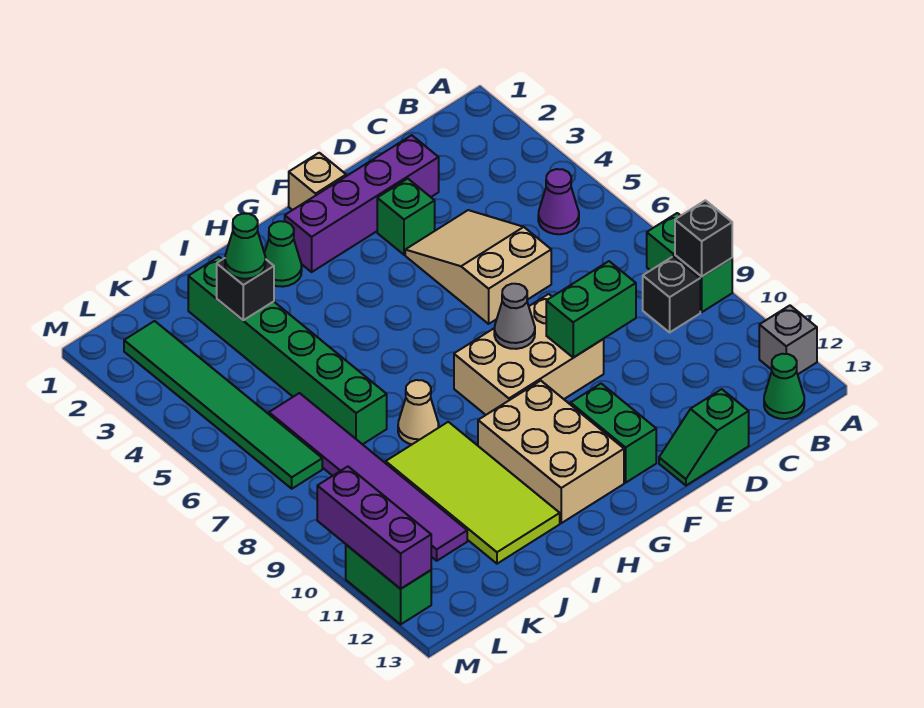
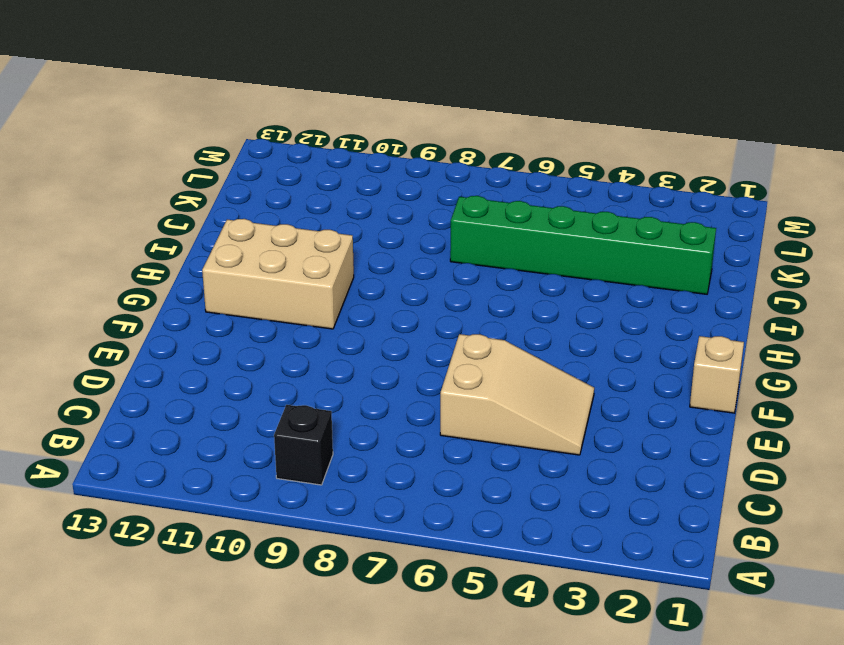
none -> green 1x2 brick [647,213,732,312]
none -> grey 1x1 brick [759,306,817,374]
none -> purple 1x1 cone [538,169,579,234]

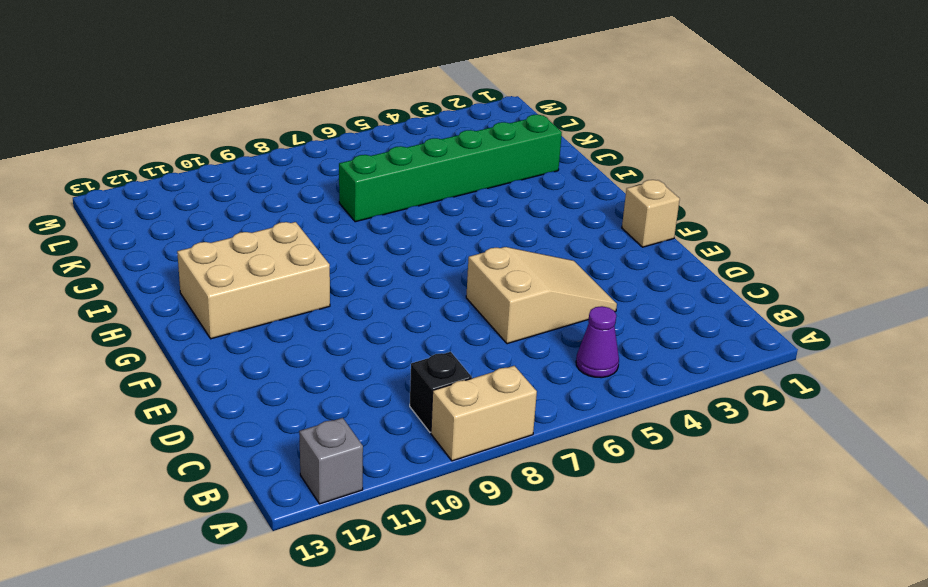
tan 1x2 brick [431,366,537,461] -> green 1x2 brick [647,213,732,312]
none -> green 1x1 cone [764,354,804,419]
none -> purple 1x4 brick [285,135,439,272]
none -> green 1x2 slope [659,389,749,485]

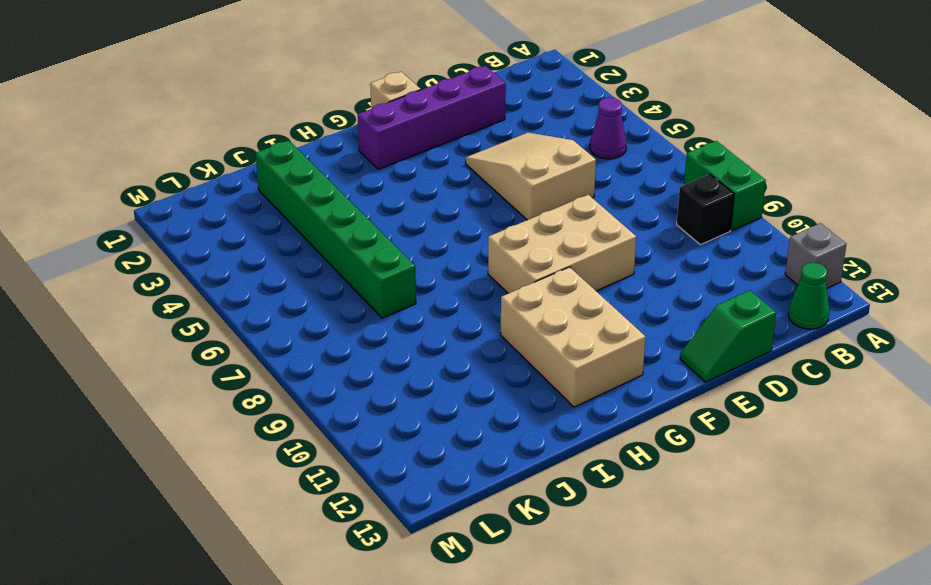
none -> green 1x1 brick [377,179,435,255]
none -> green 1x2 brick [571,384,656,483]
none -> green 1x1 cone [264,221,302,287]

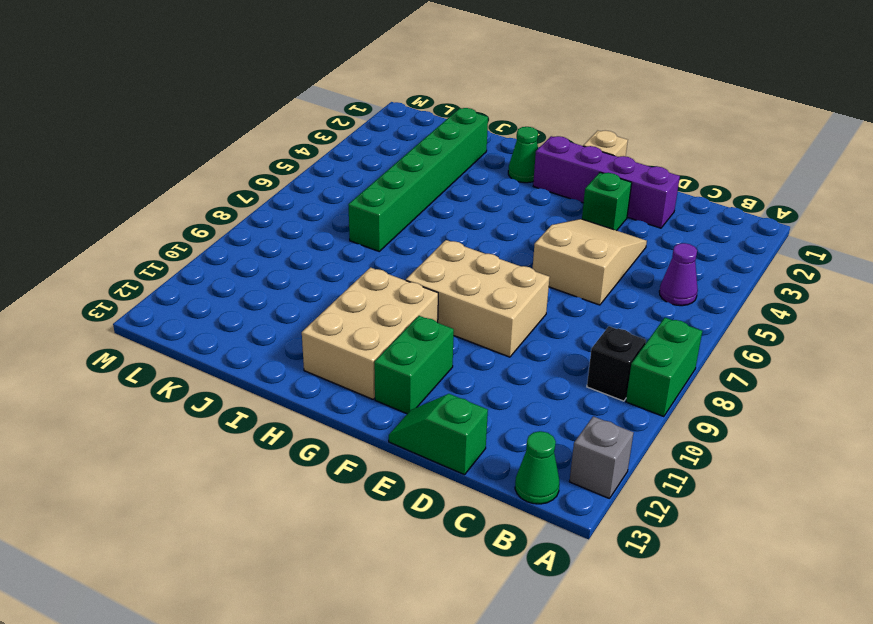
none -> tan 1x1 cone [398,380,439,444]
none -> lime 2x4 tile [386,422,560,564]
none -> purple 1x6 tile [269,393,467,561]

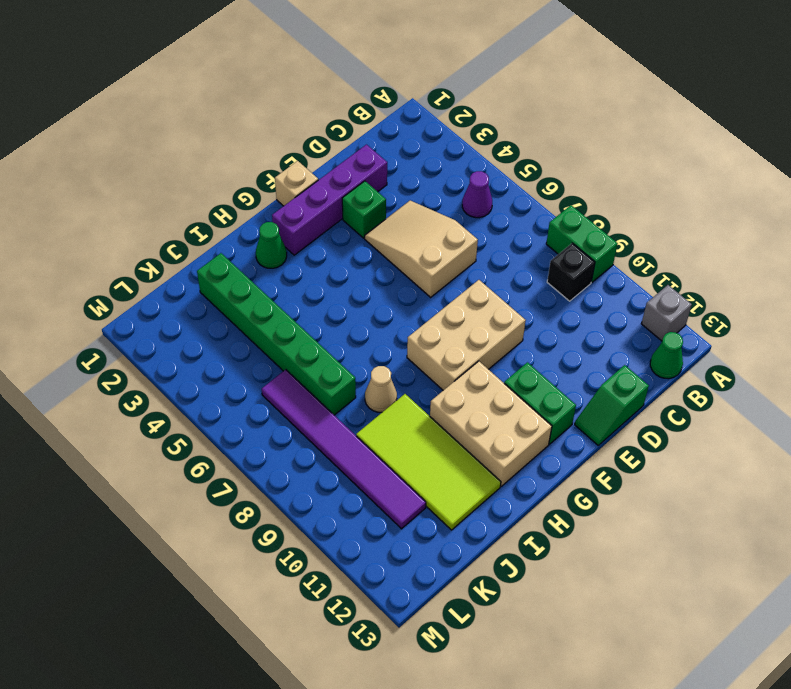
none -> green 1x6 tile [124,321,322,489]
none -> green 1x2 brick [346,545,431,624]
none -> black 1x1 brick [675,200,732,277]

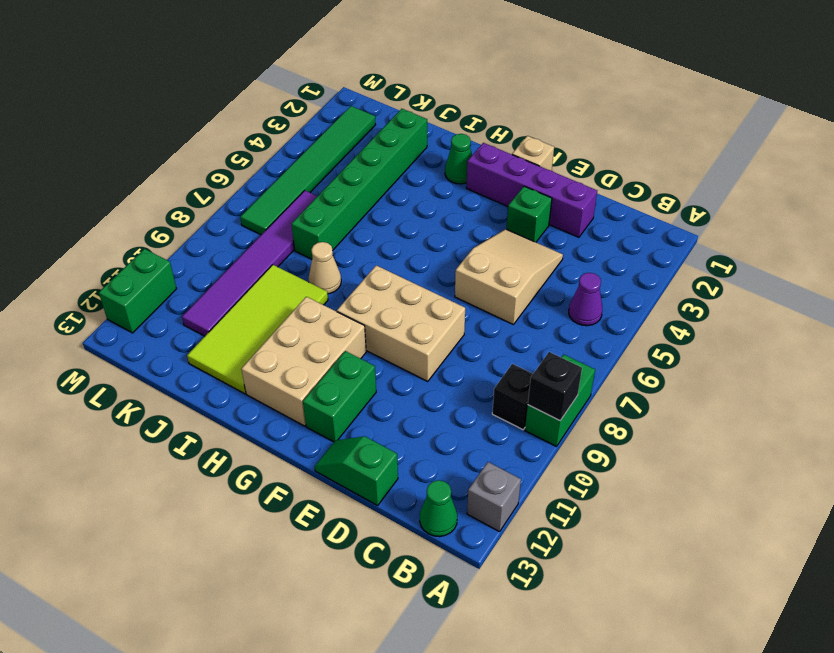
none -> green 1x2 brick [546,261,636,358]
none -> grey 1x1 cone [494,284,535,349]
none -> black 1x1 brick [217,258,274,320]

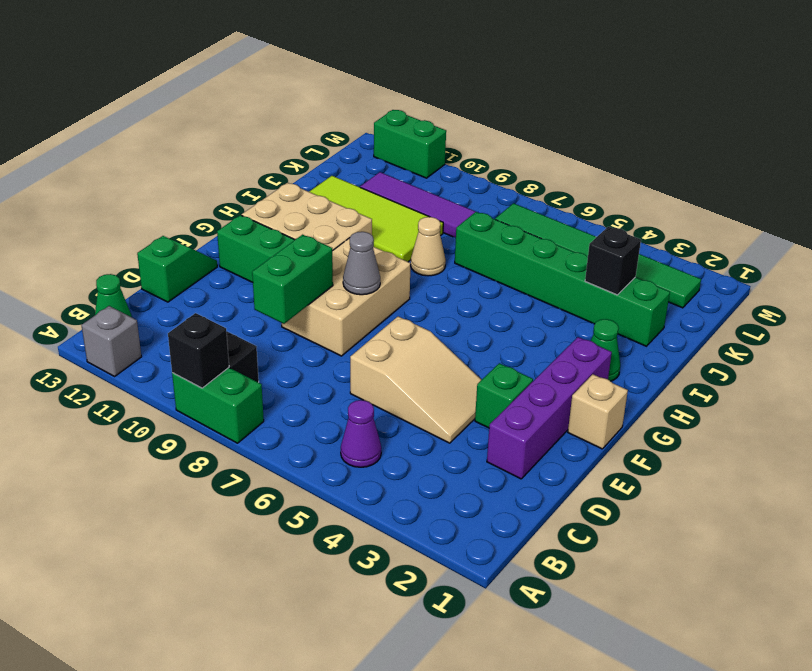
none -> purple 1x3 brick [317,467,431,589]
none -> green 1x1 cone [225,214,266,279]

